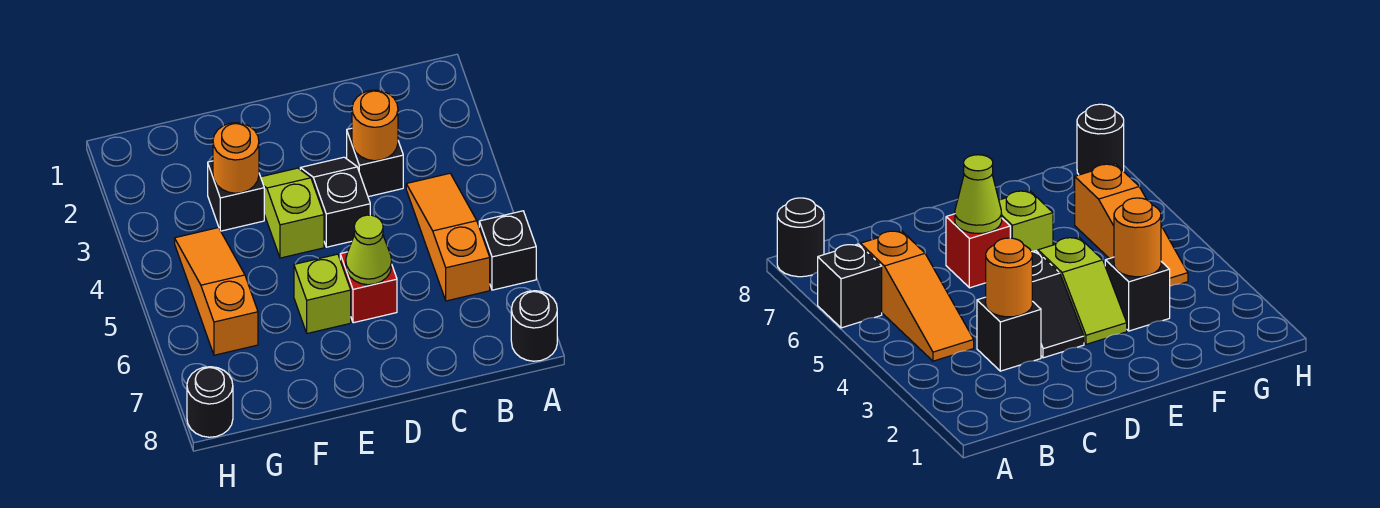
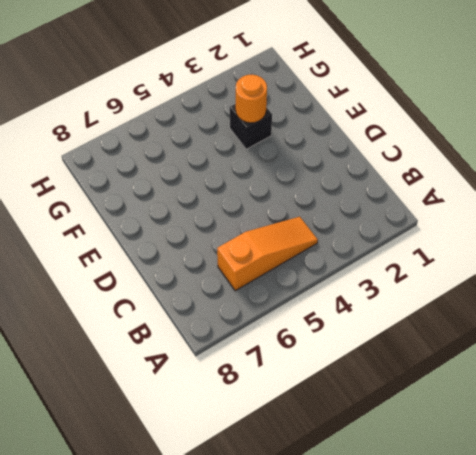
none -> black 1x1 brick [479,211,536,290]
none -> black 1x1 round brick [511,291,557,361]
none -> black 1x1 brick [347,128,403,197]

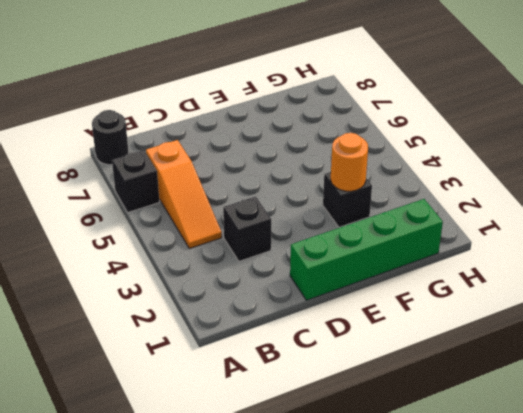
green 1x4 brick [290,199,443,300] -> none
none -> black 1x2 slope [300,157,370,247]
none -> red 1x1 brick [340,252,397,323]
none -> lime 1x2 slope [261,168,324,258]

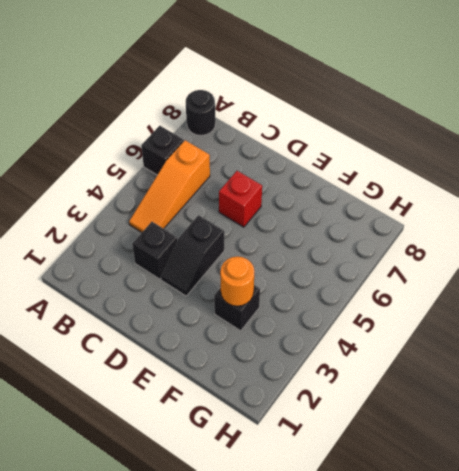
none -> lime 1x2 slope [261,168,324,258]
none -> lime 1x1 brick [294,254,351,333]
none -> orange 1x3 slope [175,228,258,355]

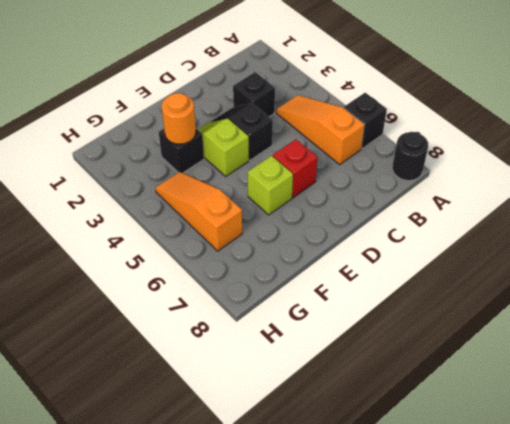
none -> black 1x1 round brick [187,367,233,437]
none -> orange 1x1 round brick [352,90,398,161]
none -> lime 1x1 cone [346,215,392,285]

